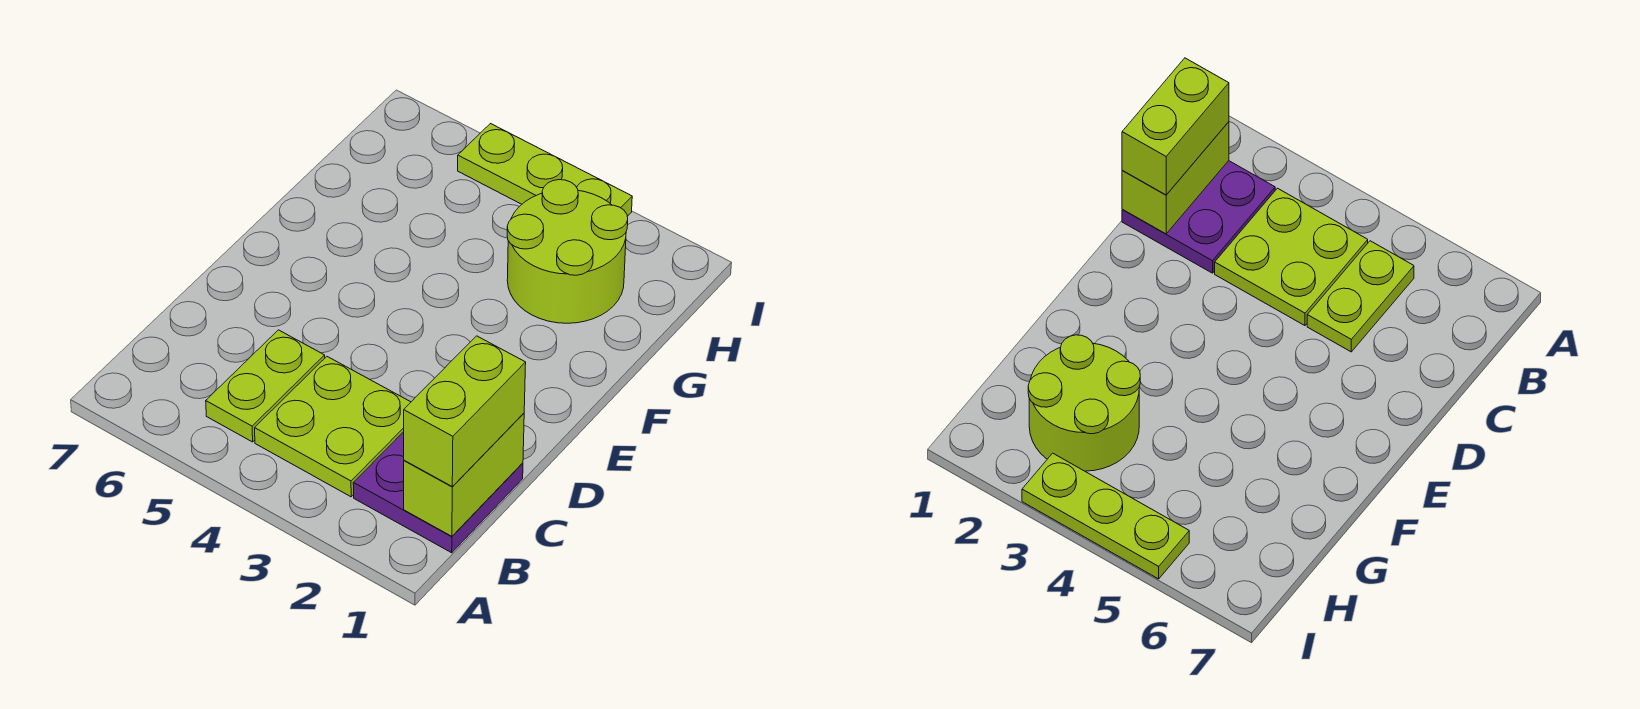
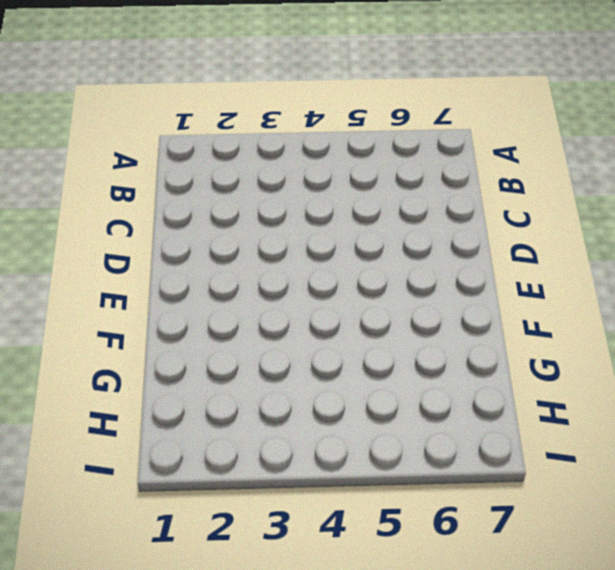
none -> purple 2x2 plate [353,432,523,553]
none -> lime 2x2 plate [255,357,411,497]

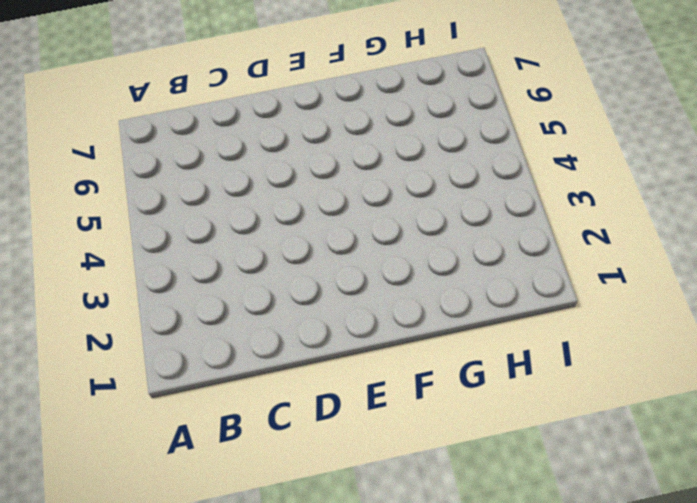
none -> purple 2x2 plate [353,432,523,553]
none -> lime 2x2 plate [255,357,411,497]

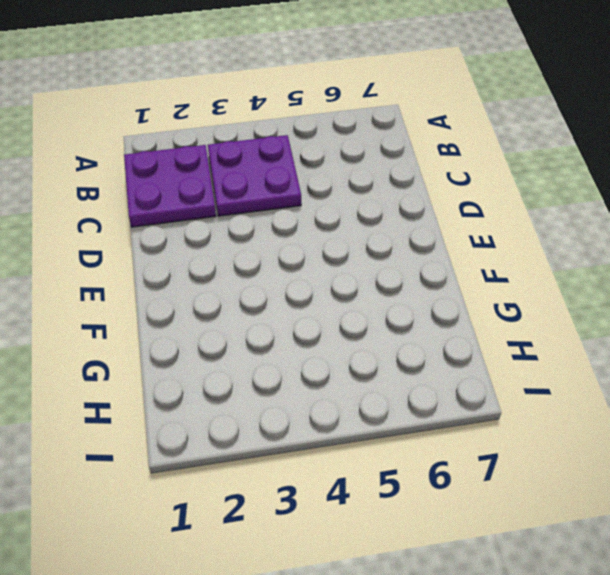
purple 2x2 plate [208,135,301,216] -> lime 2x2 plate [255,357,411,497]
none -> lime 1x2 plate [206,330,325,442]
none -> lime 2x2 round brick [507,180,628,323]

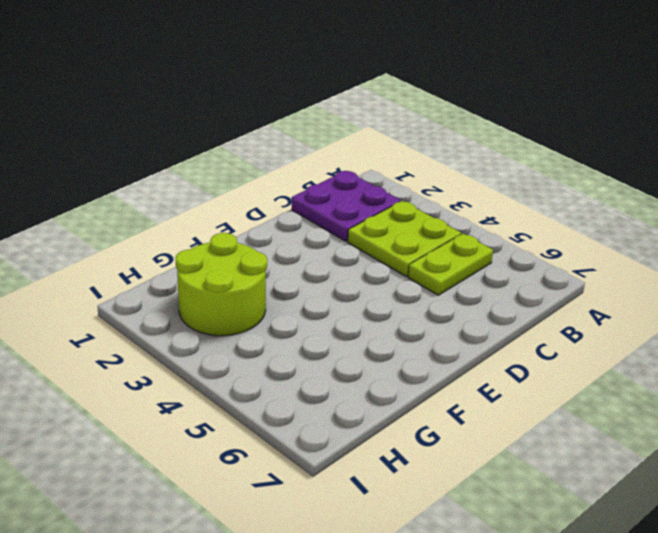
none -> lime 1x3 plate [458,124,632,216]
none -> lime 1x2 brick [404,413,524,536]

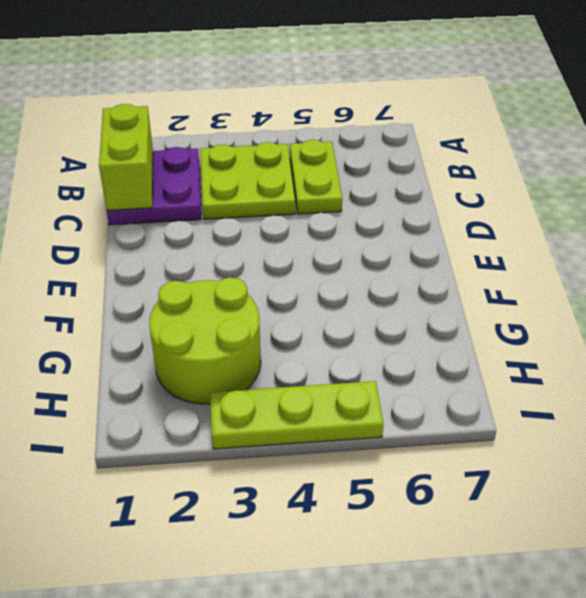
none -> lime 1x2 brick [404,336,526,486]

